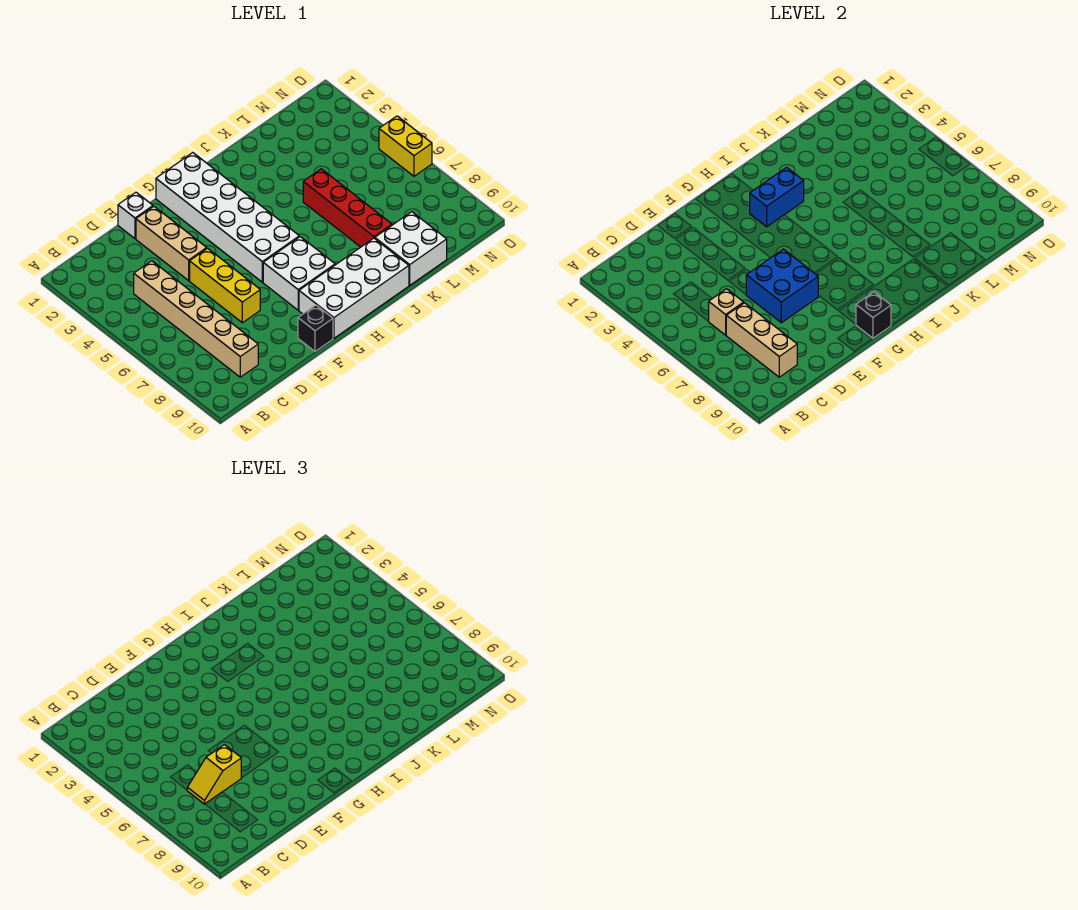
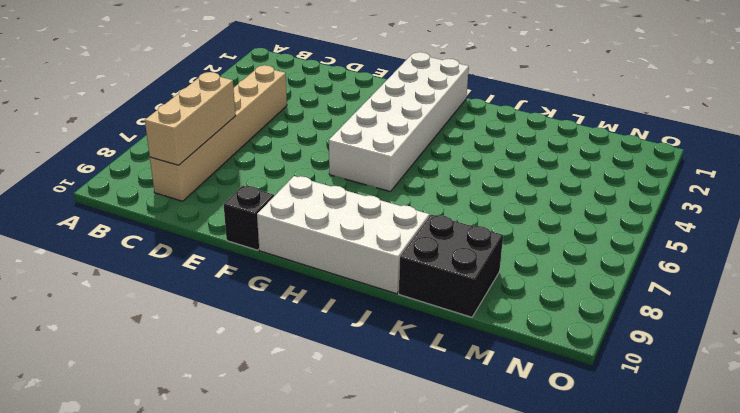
black 2x2 brick [399,215,503,317] -> white 2x2 brick [375,212,447,285]
none -> white 1x1 brick [118,192,153,239]
none -> tan 1x3 brick [136,206,207,281]
none -> yellow 1x3 brick [190,248,260,323]

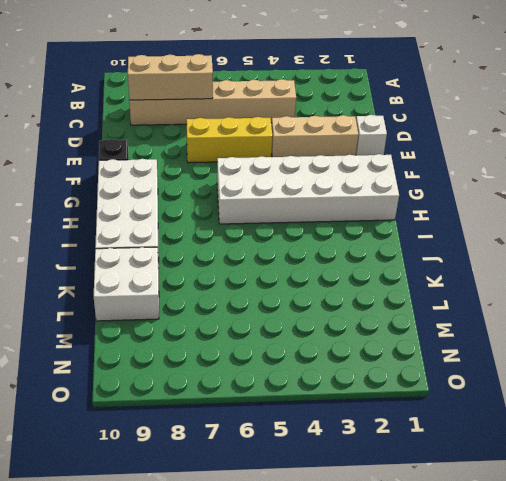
none -> white 2x2 brick [263,237,335,310]
none -> red 1x4 brick [303,169,392,247]
none -> yellow 1x2 brick [379,116,432,176]

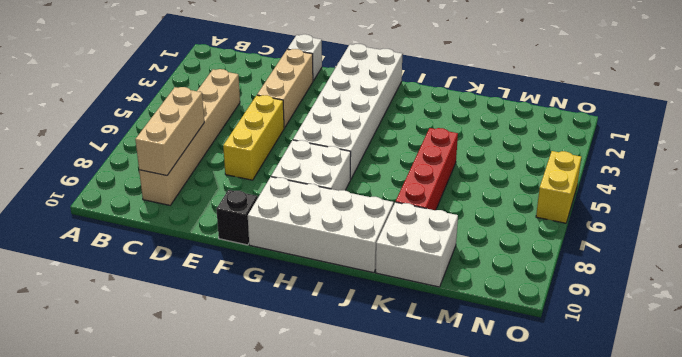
none -> tan 1x1 brick [708,289,744,335]
none -> blue 2x2 brick [746,249,818,323]
none -> black 1x1 brick [856,292,891,338]

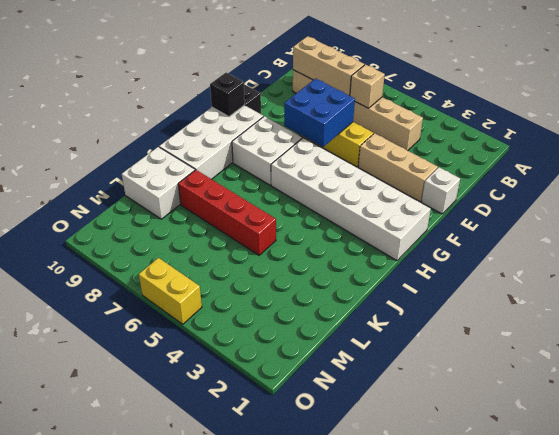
none -> blue 1x2 brick [750,167,804,227]
none -> yellow 1x2 slope [187,745,241,804]

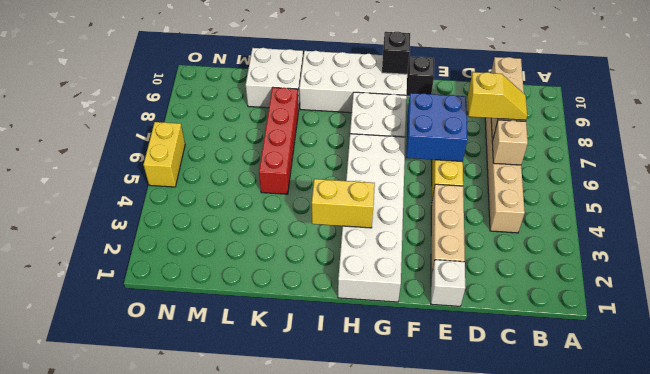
yellow 1x2 brick [312,179,375,228] -> blue 1x2 brick [750,167,804,227]

